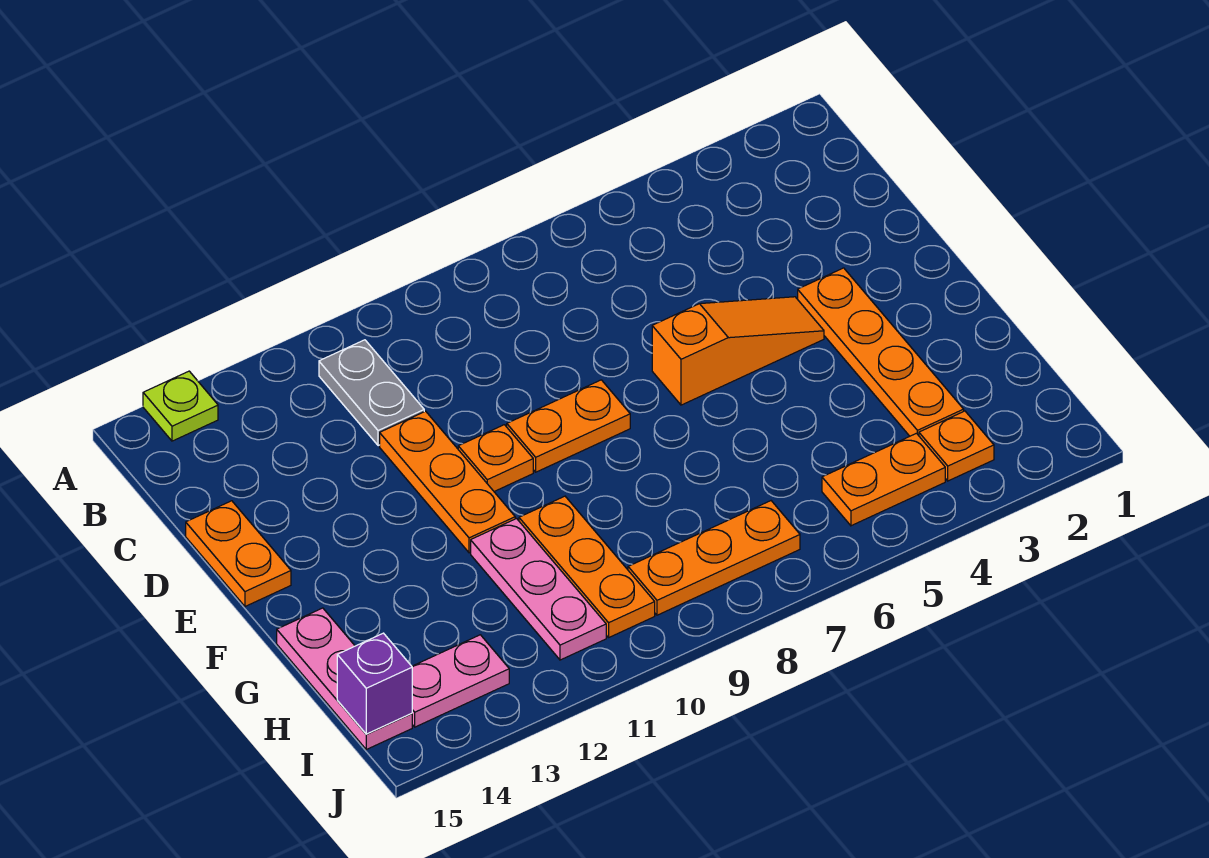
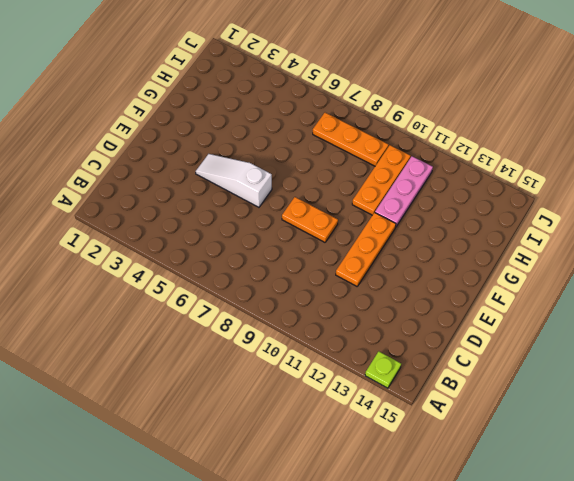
white 1x3 slope [196,154,272,207] -> orange 1x3 slope [652,297,824,405]
none -> grey 1x2 plate [319,340,424,446]
none -> orange 1x2 plate [186,501,291,606]
none -> orange 1x4 plate [798,268,964,436]

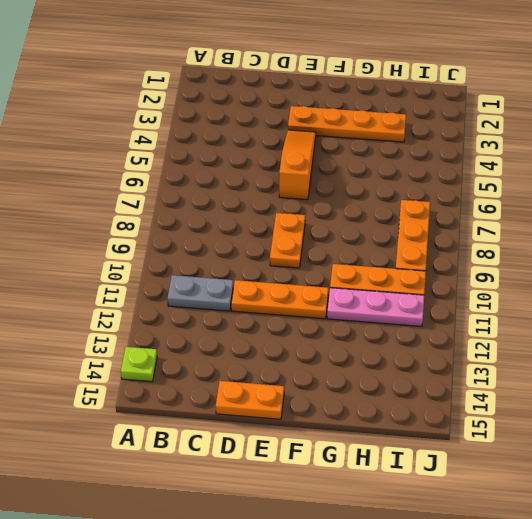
none -> orange 1x1 plate [458,425,533,491]
none -> pink 1x3 plate [277,608,412,749]
none -> orange 1x1 plate [919,411,994,481]

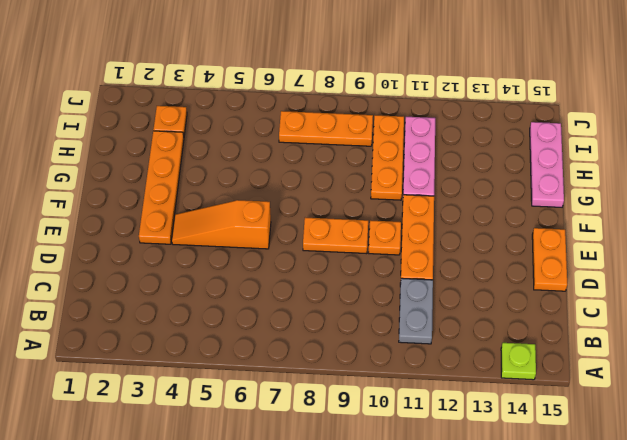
none -> orange 1x2 plate [822,433,945,526]
none -> pink 1x2 plate [412,635,509,727]
none -> purple 1x1 brick [337,633,412,734]

